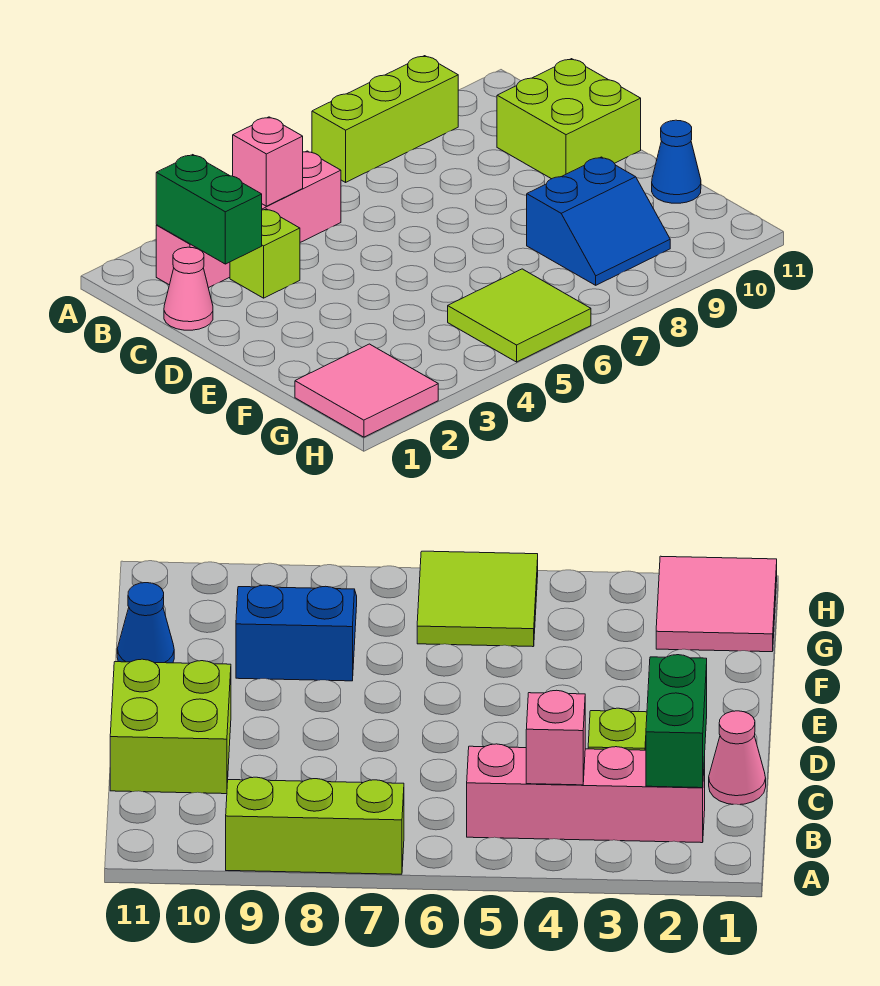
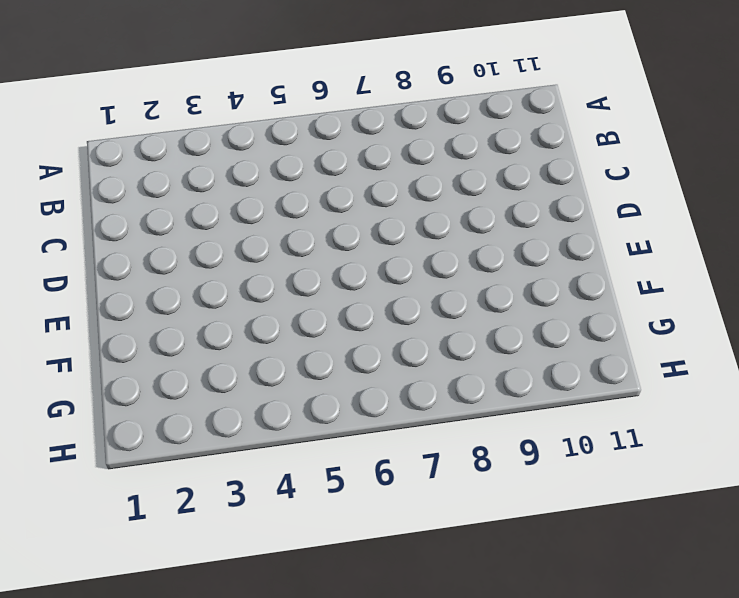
none -> lime 1x3 brick [312,56,458,182]
none -> pink 1x4 brick [156,151,341,288]

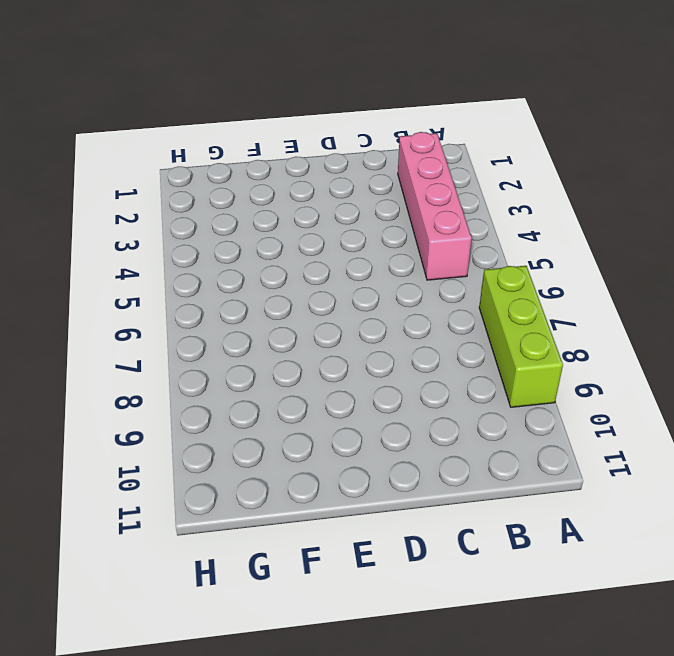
none -> pink 1x1 cone [164,247,213,330]
none -> lime 1x1 brick [230,209,300,298]

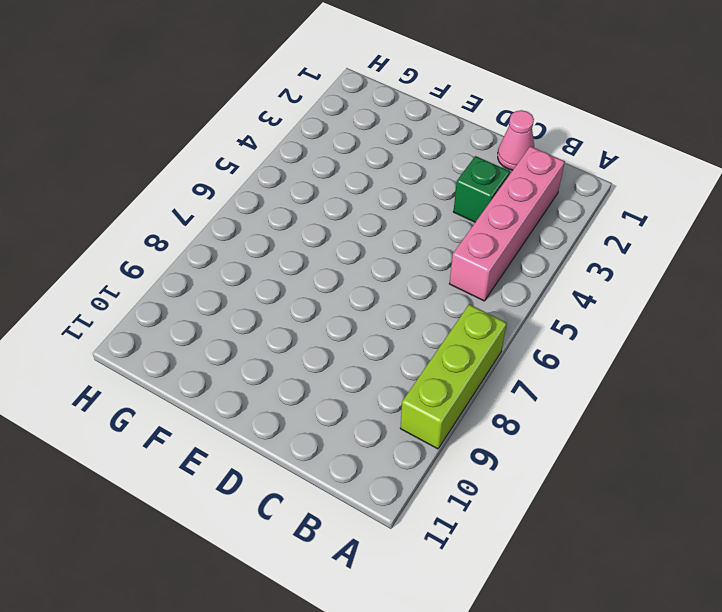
green 1x1 brick [453,156,510,222] -> lime 1x1 brick [230,209,300,298]
none -> lime 2x2 brick [497,59,641,179]
none -> blue 2x2 slope [527,157,670,285]

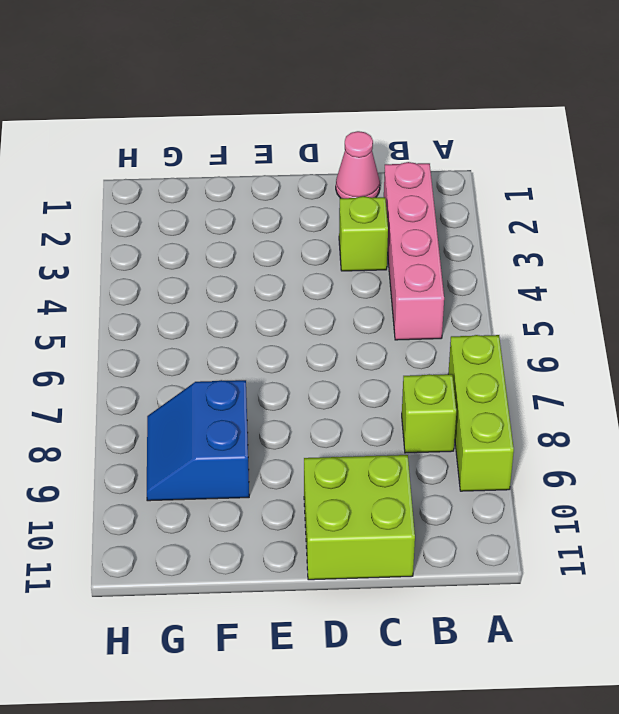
lime 1x1 brick [402,374,456,453] -> none
none -> blue 1x1 cone [652,120,701,203]
none -> pink 2x2 tile [295,344,438,437]

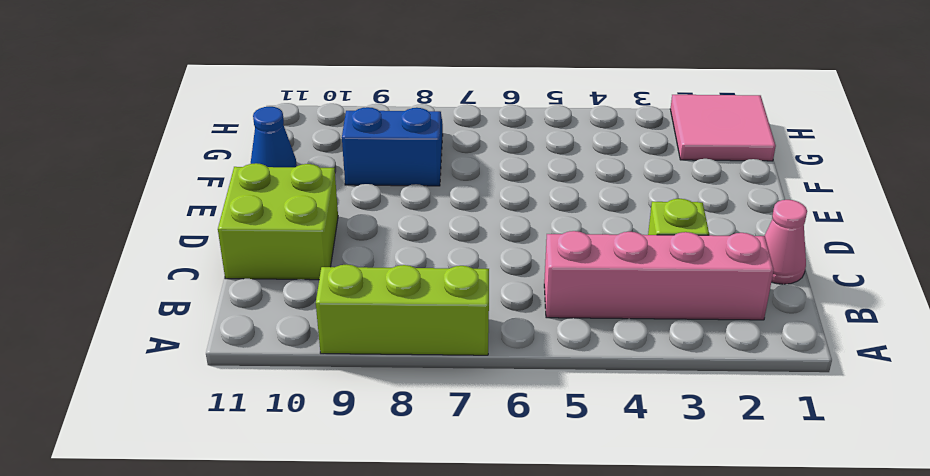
none -> lime 2x2 tile [448,269,591,362]
none -> green 1x2 brick [156,155,262,264]

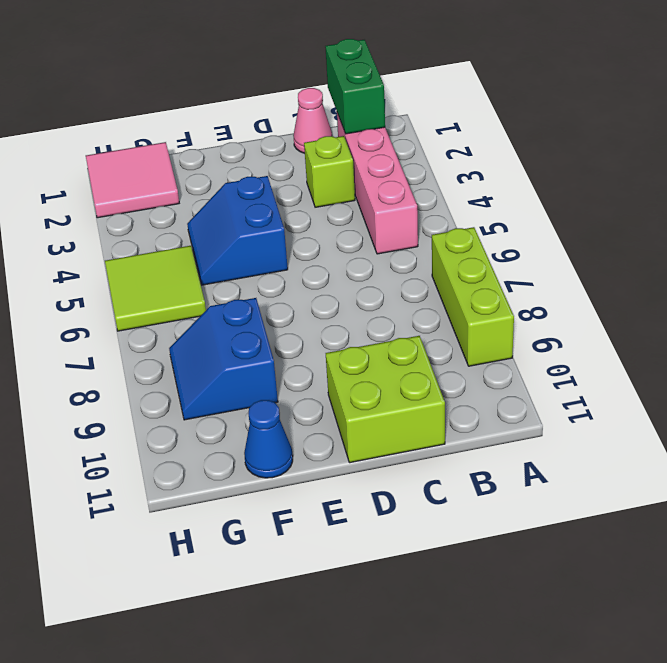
green 1x2 brick [325,39,385,134] -> green 1x2 brick turned to [156,155,262,264]
blue 2x2 slope [187,176,288,285] -> none
none -> pink 1x1 brick [233,117,303,206]

